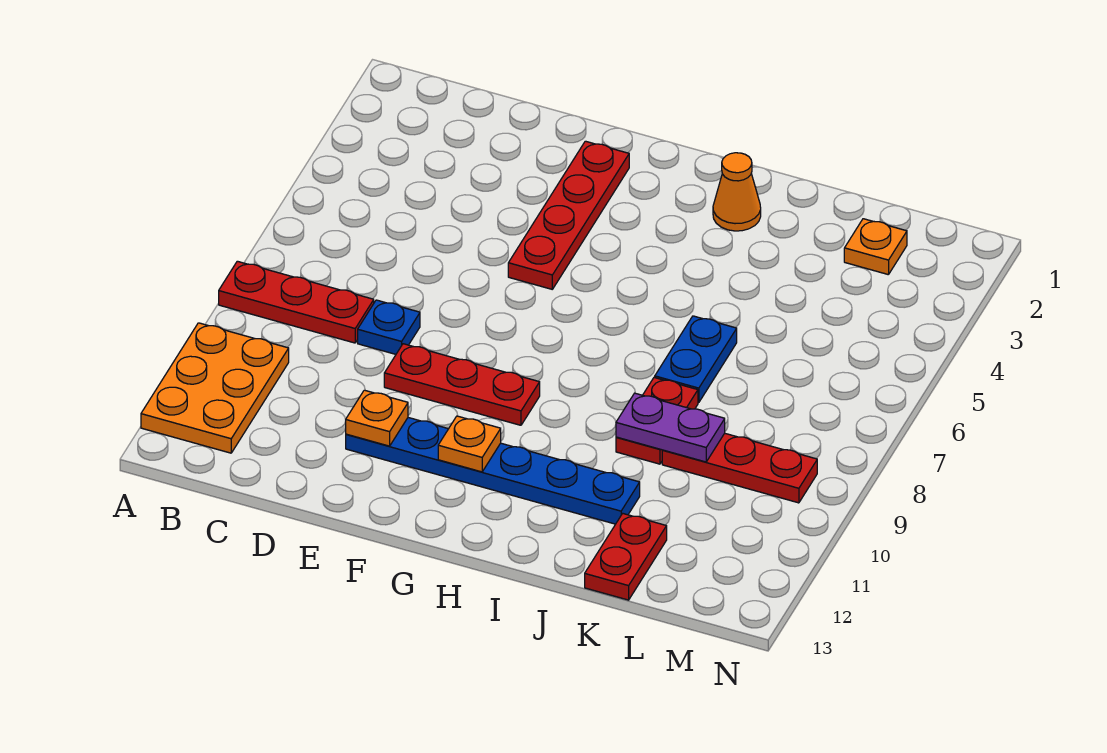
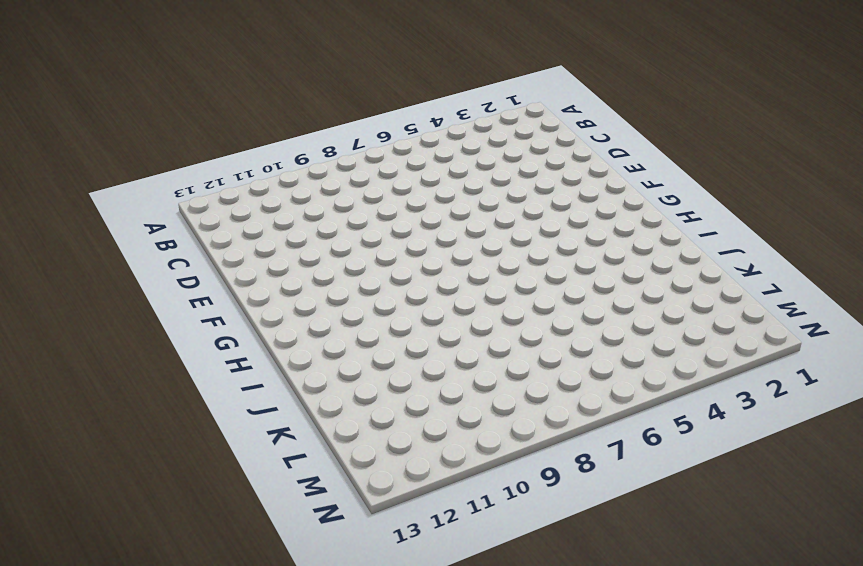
none -> red 1x3 plate [219,261,374,343]
none -> orange 2x3 plate [141,323,289,453]
none -> blue 1x1 plate [358,300,420,354]

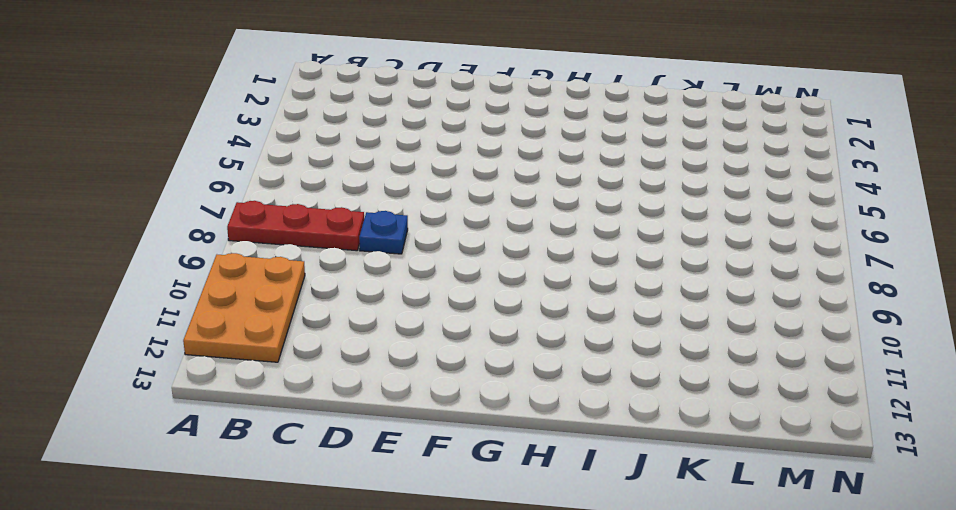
none -> red 1x3 plate [384,344,540,425]
none -> blue 1x6 plate [346,418,640,524]
none -> red 1x4 plate [508,141,629,289]

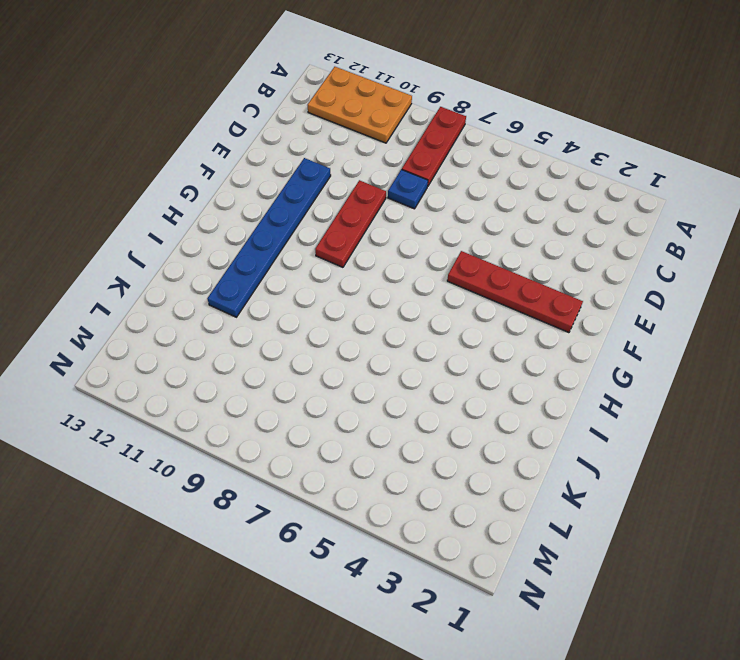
none -> orange 1x1 cone [713,153,761,231]
none -> blue 1x2 plate [655,316,737,403]
none -> red 1x2 plate [616,377,698,464]

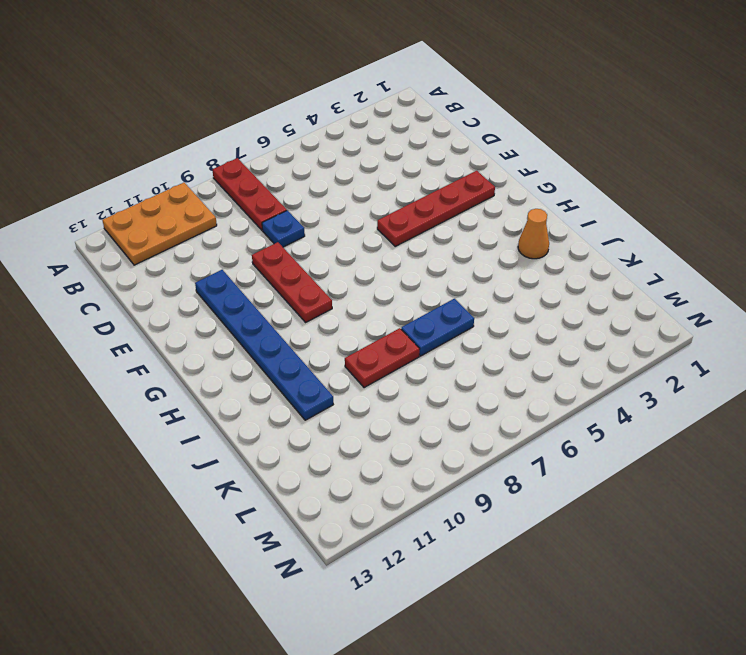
none -> red 1x3 plate [662,433,817,503]
none -> red 1x2 plate [585,513,667,600]
none -> orange 1x1 plate [844,219,907,275]

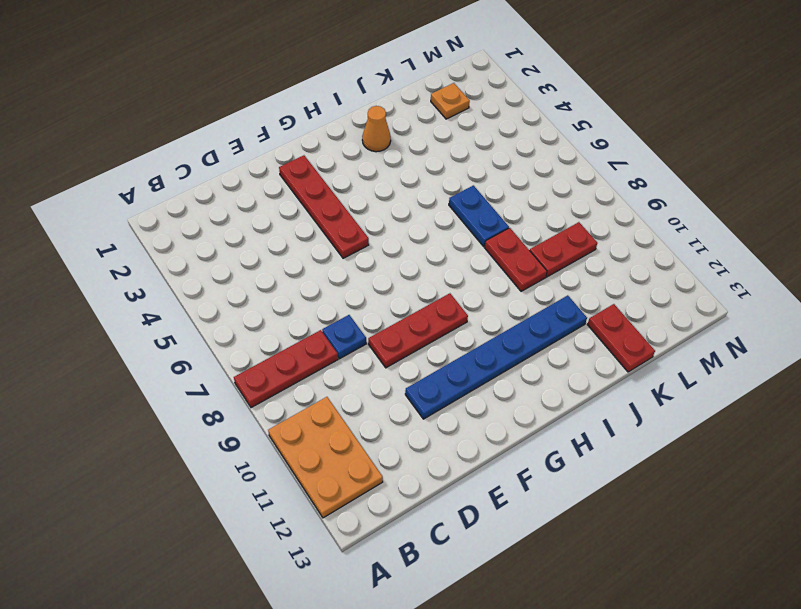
red 1x2 plate [530,222,597,277] -> red 1x3 plate [662,433,817,503]
none -> orange 1x1 plate [346,390,408,446]
none -> orange 1x1 plate [438,416,501,472]
none -> purple 1x2 plate [616,393,725,462]

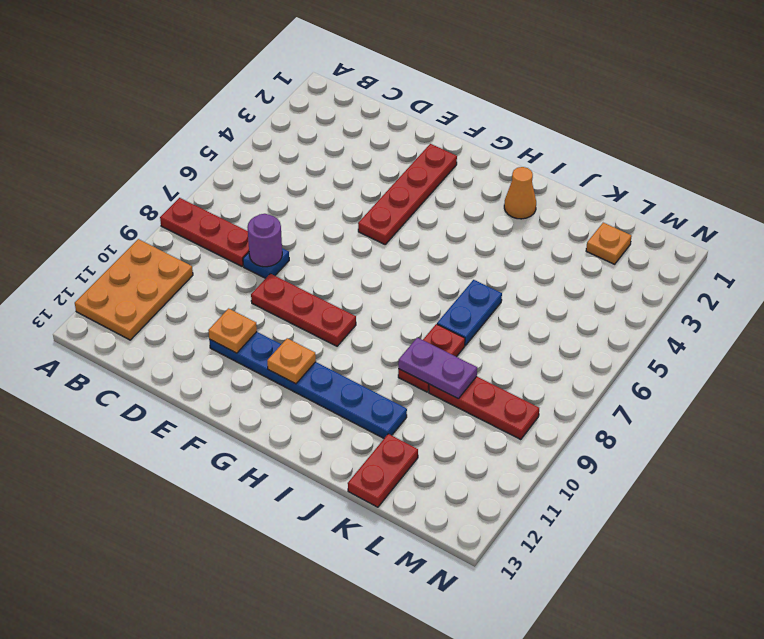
purple 1x1 round brick [247,214,282,267] -> none

